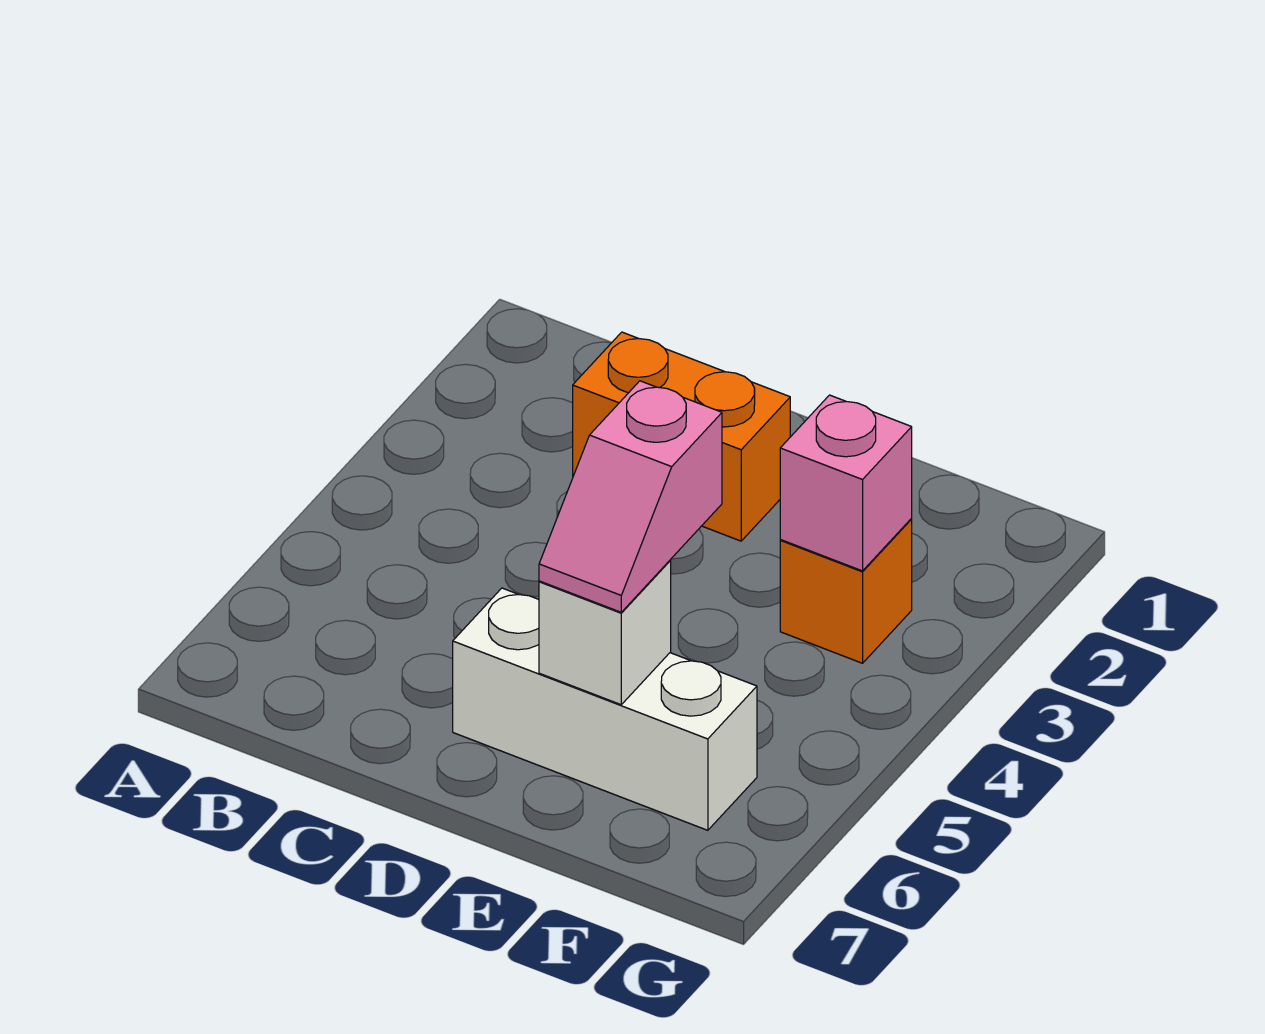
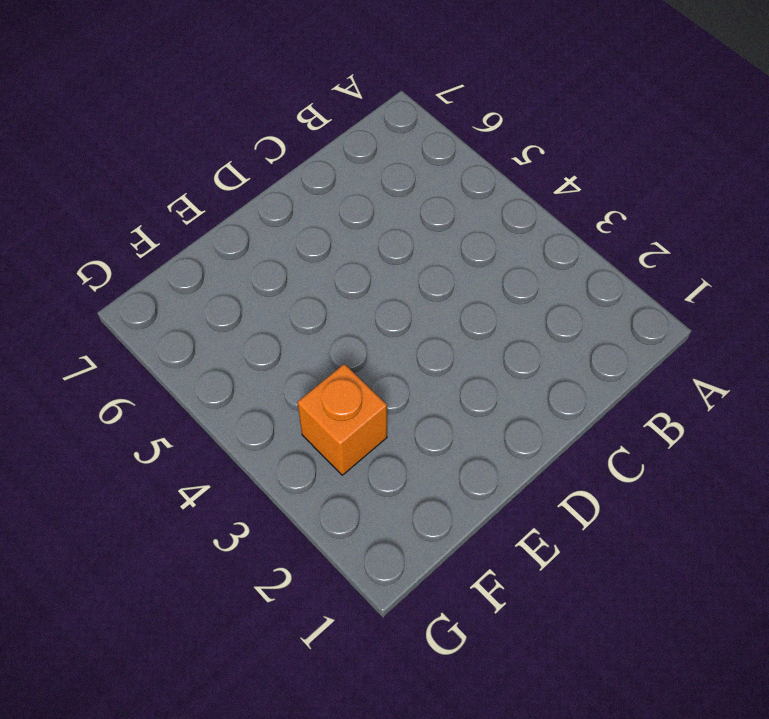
none -> orange 1x2 brick [573,332,790,541]
none -> white 1x3 brick [453,588,757,830]

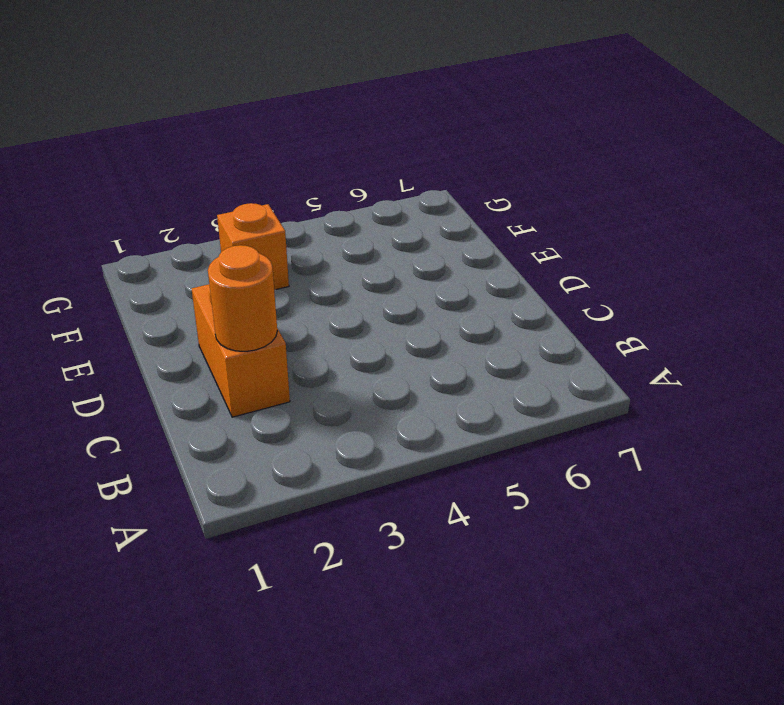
orange 1x1 round brick [208,245,277,351] -> none
none -> white 1x3 brick [453,588,757,830]
none -> white 1x1 brick [539,561,671,705]

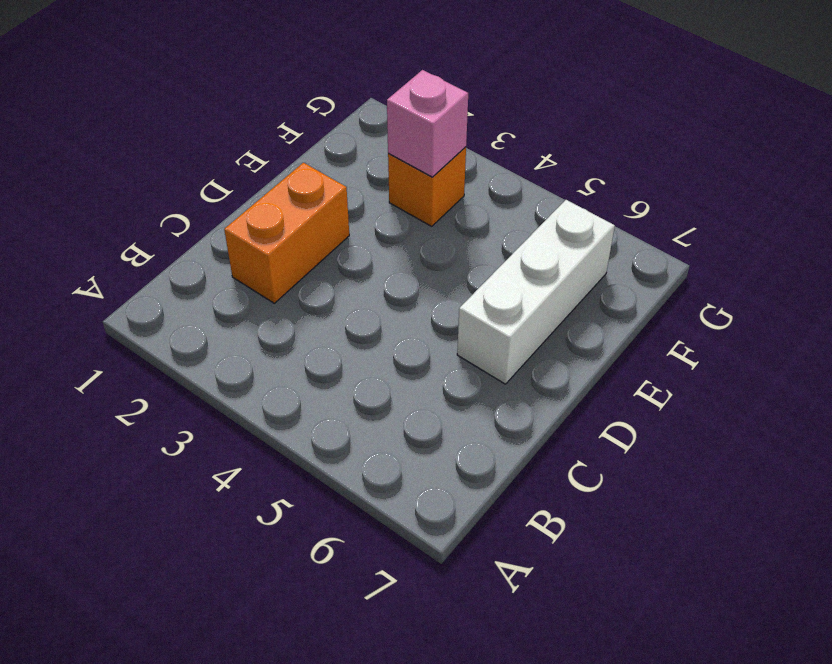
none -> white 1x1 brick [539,561,671,705]
none -> pink 1x2 slope [539,381,722,612]

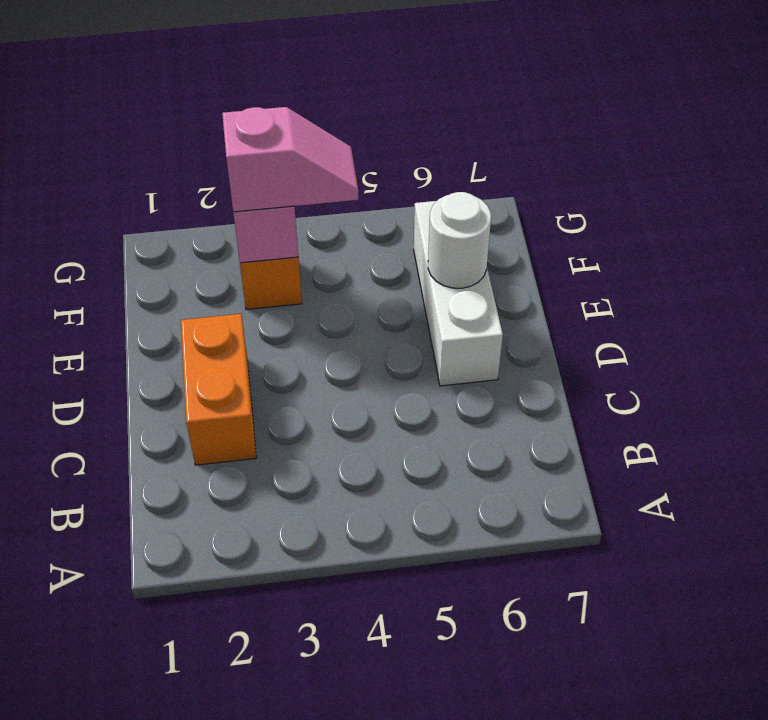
white 1x1 round brick [428,192,491,288] -> white 1x1 brick [539,561,671,705]
pink 1x2 slope [222,107,358,212] -> pink 1x2 slope moved to [539,381,722,612]

